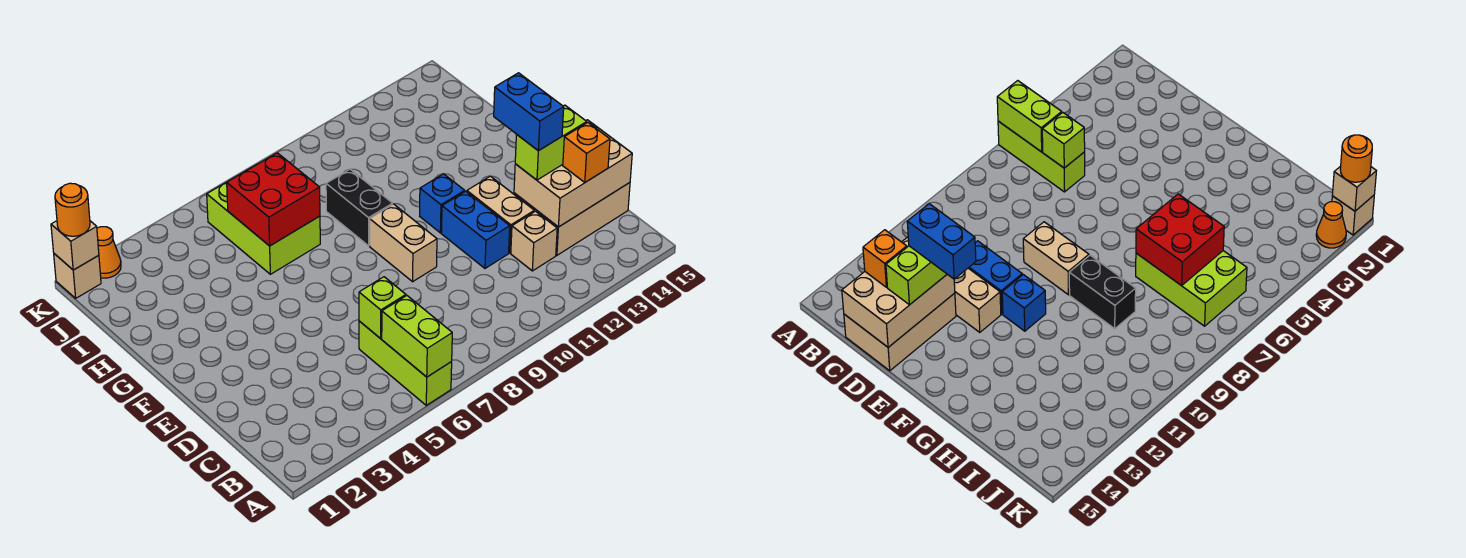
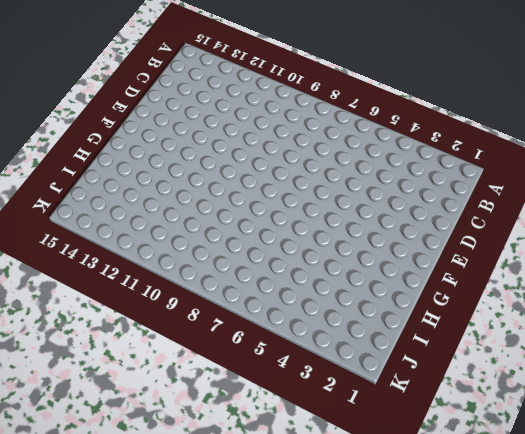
none -> lime 1x3 brick [359,321,452,405]
none -> tan 1x1 brick [511,211,557,271]
none -> tan 2x3 brick [514,183,630,255]

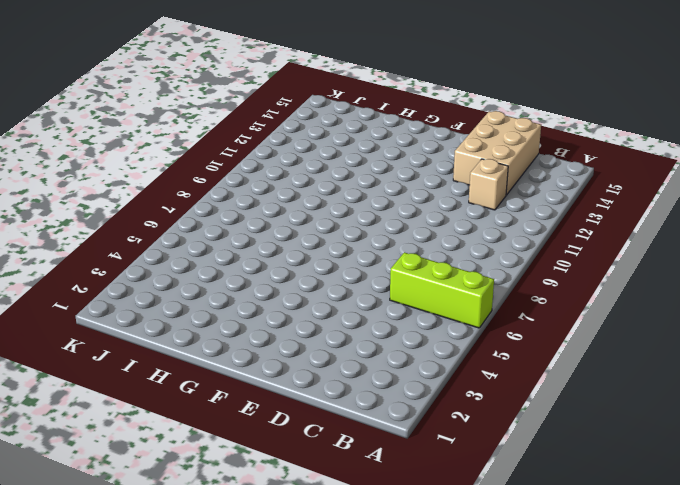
none -> blue 1x2 brick [441,191,510,268]
none -> tan 1x2 brick [467,176,534,253]
none -> tan 1x2 brick [370,204,437,282]

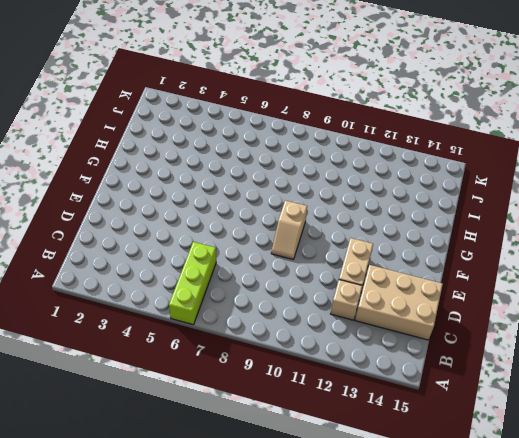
tan 1x2 slope [271,200,307,259] -> tan 1x2 brick [370,204,437,282]
none -> blue 1x2 brick [441,191,510,268]
none -> blue 1x1 brick [420,174,465,233]
none -> black 1x2 brick [326,169,393,246]

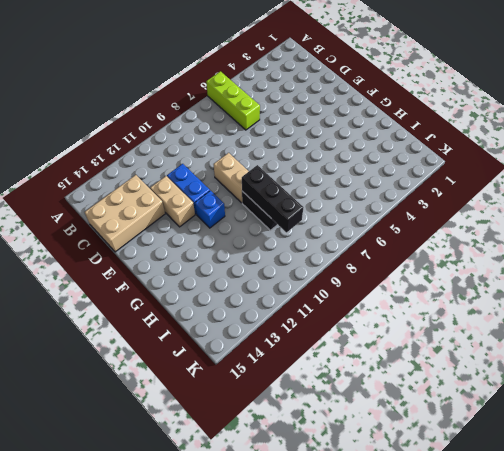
black 1x3 brick [242,165,303,232] -> none
none -> tan 1x1 brick [511,211,557,271]
none -> lime 2x3 brick [207,172,320,274]
none -> tan 1x1 brick [54,254,101,298]

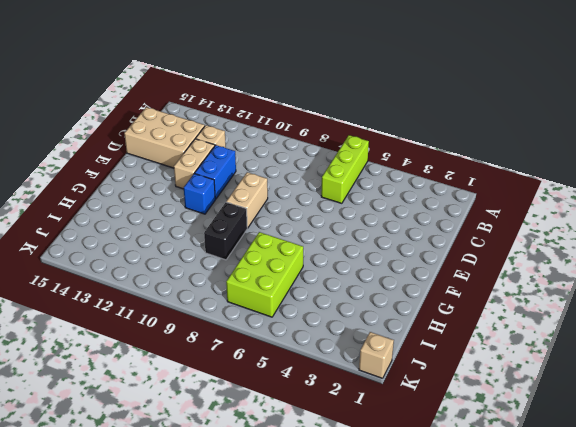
none -> orange 1x1 cone [97,227,121,278]
none -> lime 1x2 brick [382,296,452,377]
none -> lime 1x1 brick [359,277,406,339]

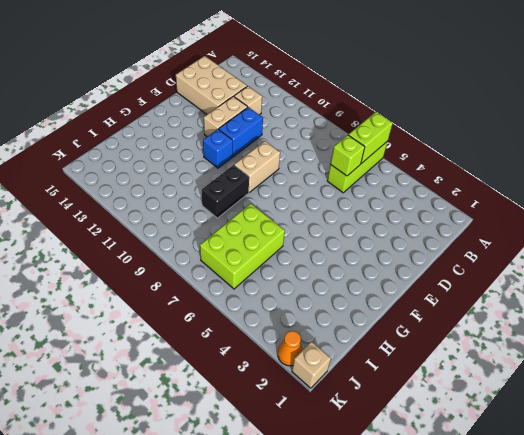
none -> tan 2x3 brick [514,120,632,227]
none -> red 2x2 brick [227,153,320,246]
none -> tan 1x1 brick [51,221,99,270]

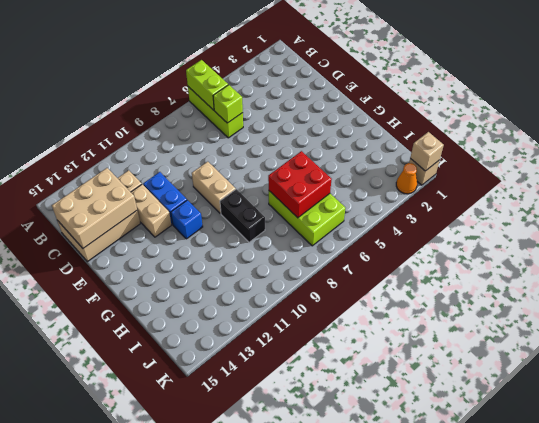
none -> orange 1x1 brick [563,123,610,182]
none -> lime 1x2 brick [515,105,587,180]
none -> orange 1x1 round brick [55,183,90,236]

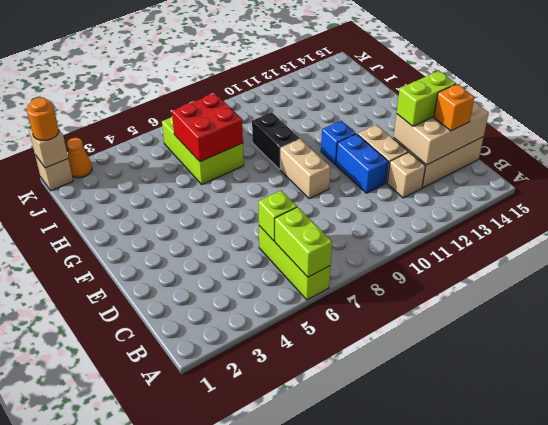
none -> blue 1x2 brick [494,73,564,151]

